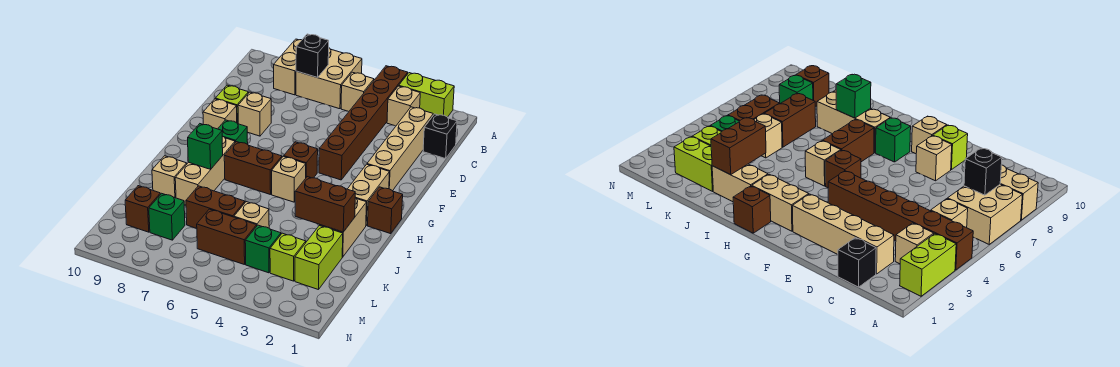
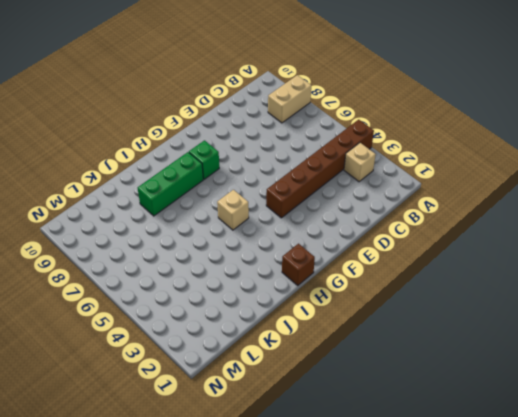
green 1x3 brick [138,152,203,216] -> tan 1x3 brick [175,136,235,205]
none -> lime 1x2 brick [399,73,454,117]
none -> tan 2x2 brick [296,48,362,109]
none -> tan 1x1 brick [341,72,374,111]
none -> black 1x1 brick [423,114,457,159]

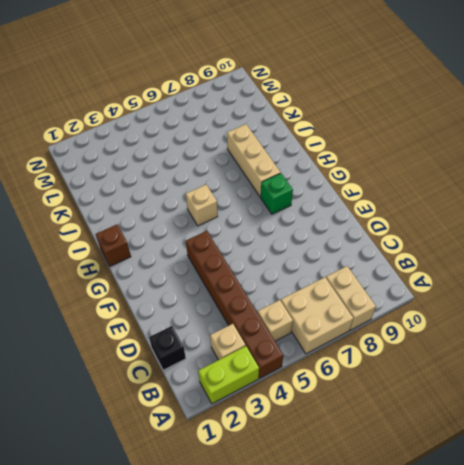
none -> tan 1x4 brick [367,107,433,191]
none -> tan 1x1 brick [238,92,271,136]
none -> lime 1x1 brick [215,85,248,124]
none -> tan 1x1 brick [203,99,237,129]

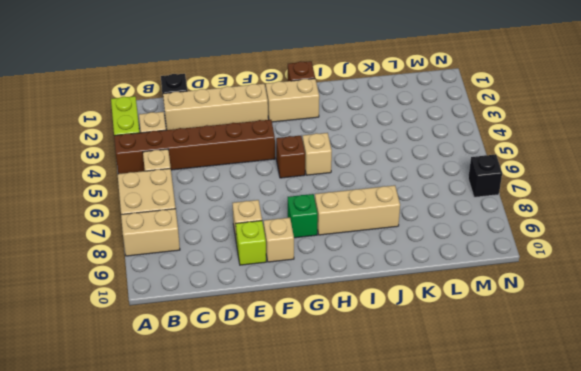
black 1x1 brick [468,154,502,197] -> black 1x1 brick moved to [296,34,329,78]
none -> brown 1x2 brick [224,142,282,195]
none -> tan 1x2 brick [320,198,367,257]
none -> tan 1x1 brick [152,156,187,198]
none -> lime 1x2 brick [295,226,343,290]

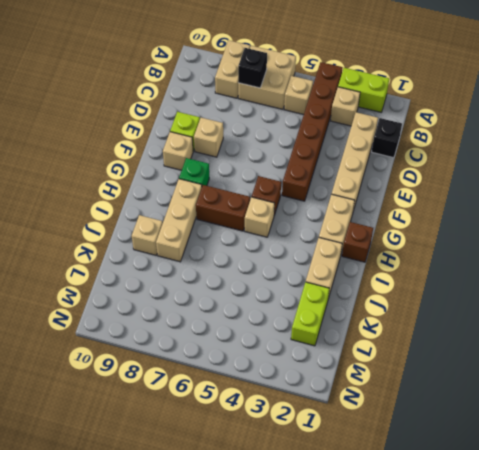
none -> tan 1x1 brick [234,202,269,228]
none -> brown 1x2 brick [186,186,245,228]
none -> lime 1x1 brick [270,233,306,281]
none -> green 1x1 brick [245,225,281,273]

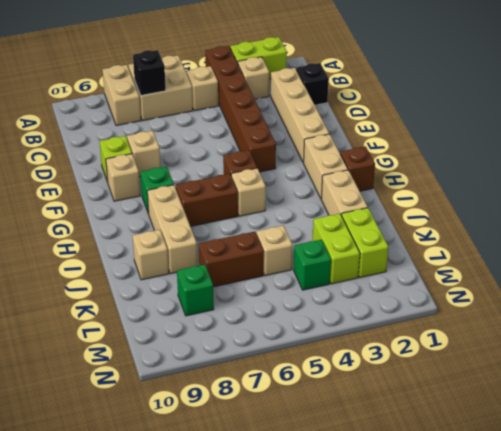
lime 1x2 brick [313,214,360,284] -> lime 1x1 brick [270,233,306,281]
none -> brown 1x2 brick [197,209,257,265]
none -> brown 1x1 brick [125,186,161,232]
none -> green 1x1 brick [188,124,223,169]
none -> brown 1x2 brick [295,177,355,232]

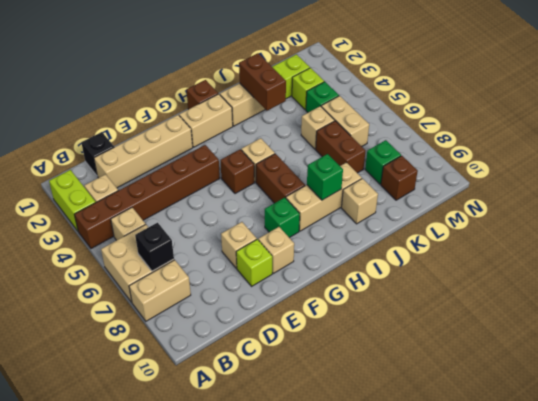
tan 1x2 brick [321,96,369,146] -> brown 1x2 brick [197,209,257,265]

